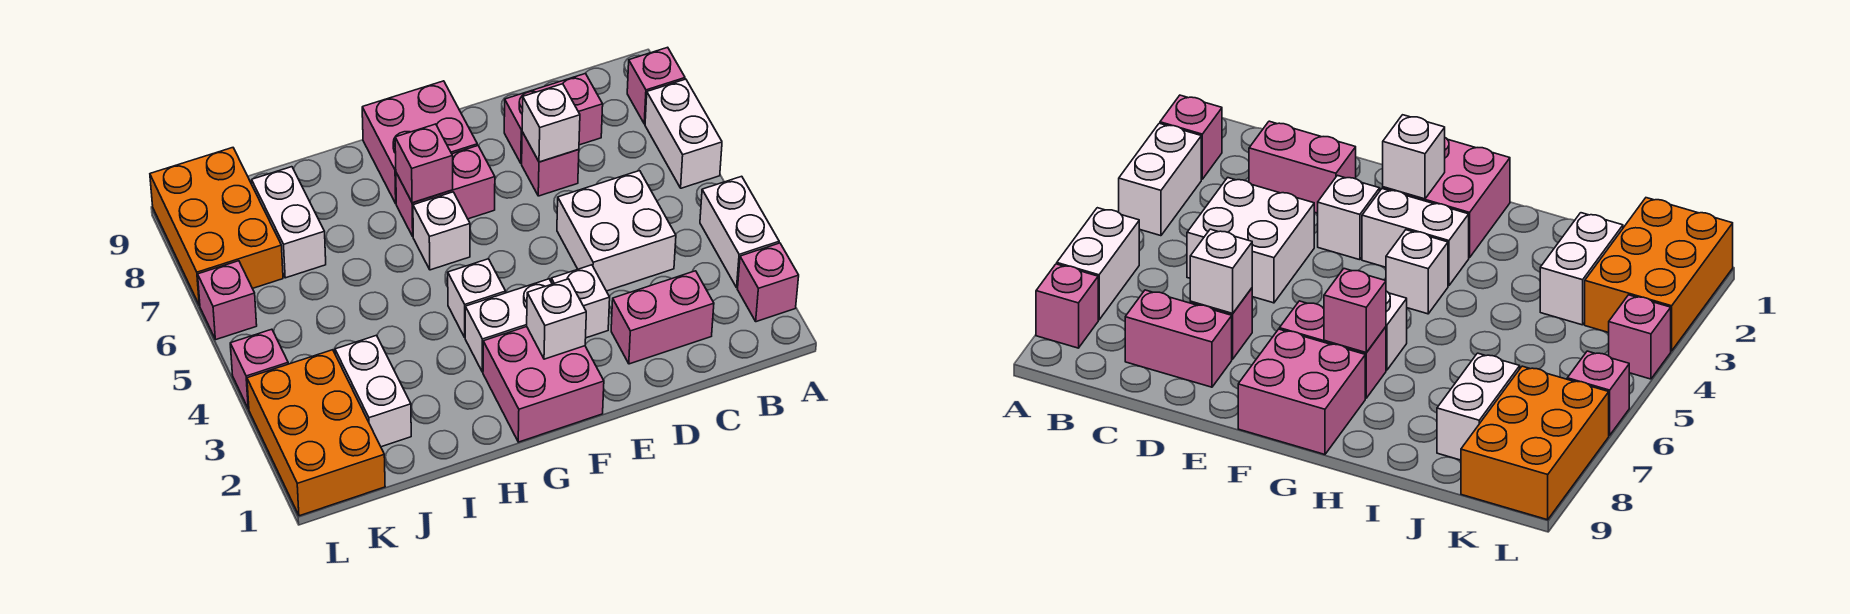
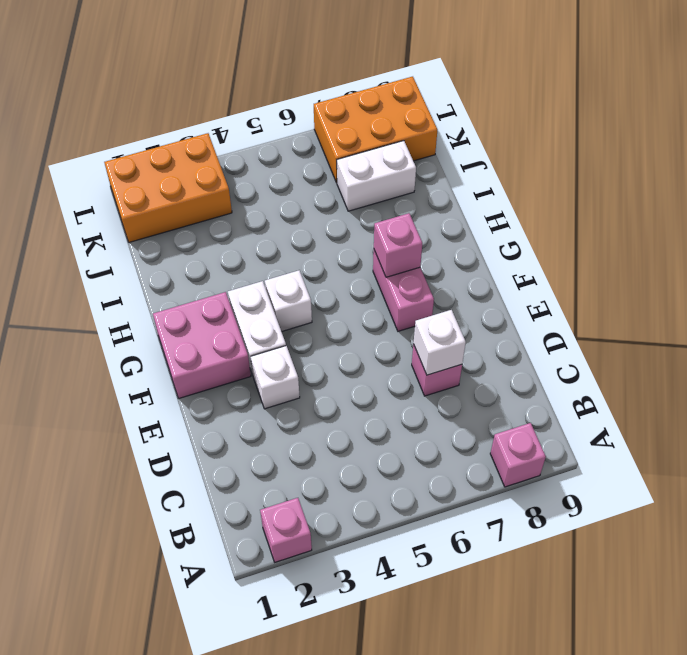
none -> white 1x2 brick [700,176,779,288]
none -> white 1x2 brick [645,79,722,188]
none -> pink 1x2 brick [611,271,714,364]

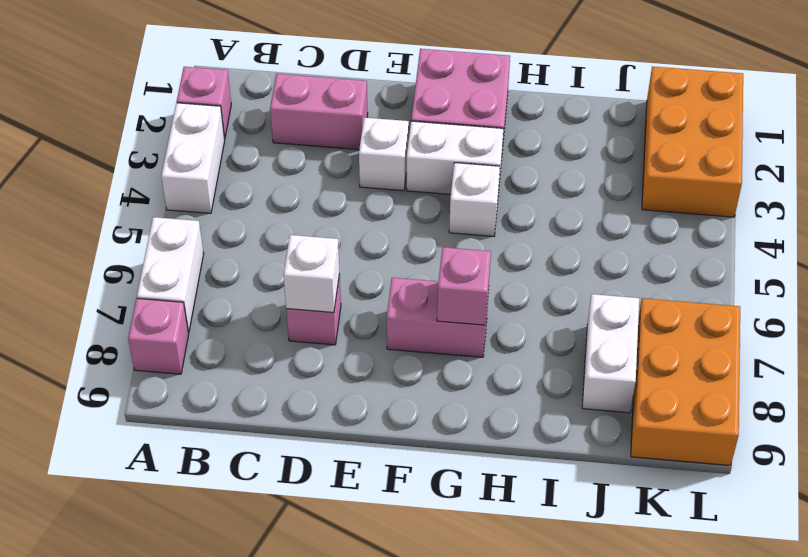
none -> white 2x2 brick [557,171,676,291]
none -> pink 1x2 brick [504,73,603,164]
none -> pink 2x2 brick [362,81,477,203]

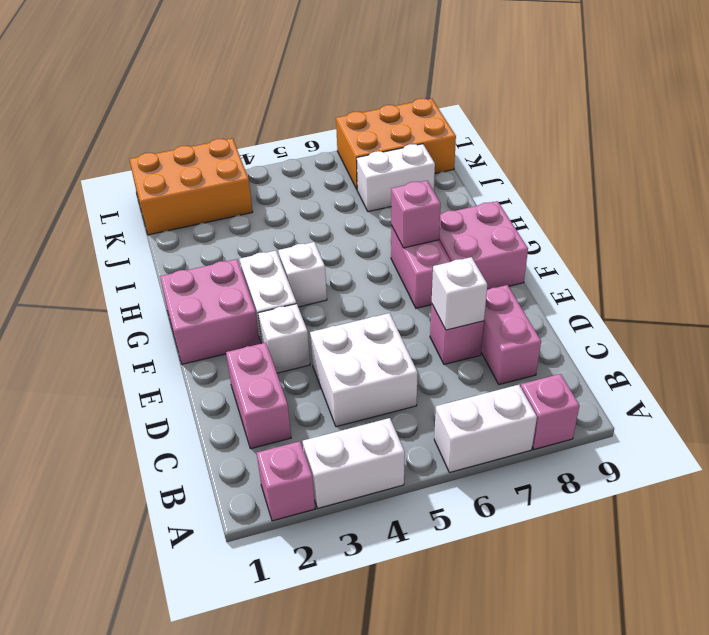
none -> white 1x1 brick [413,192,470,270]
none -> white 1x2 brick [335,335,411,447]
none -> pink 1x1 brick [230,329,288,409]

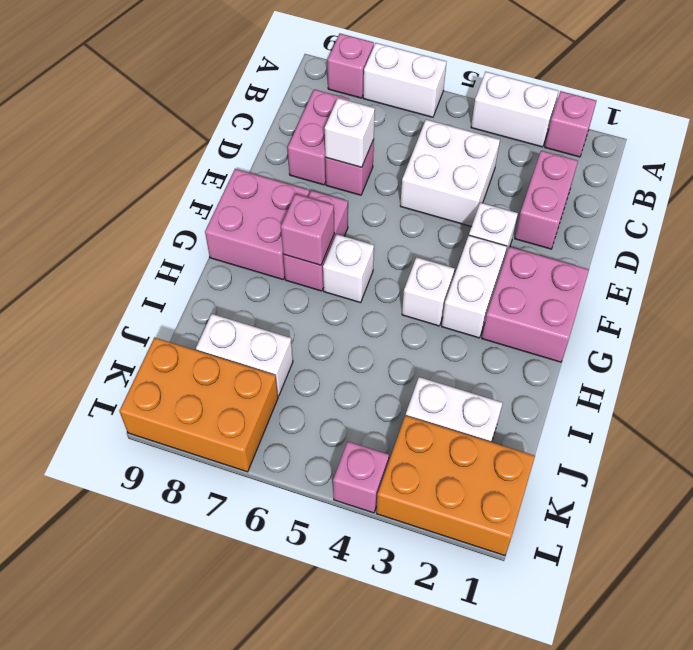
none -> pink 1x1 brick [198,261,257,340]
none -> white 1x1 brick [527,279,586,359]

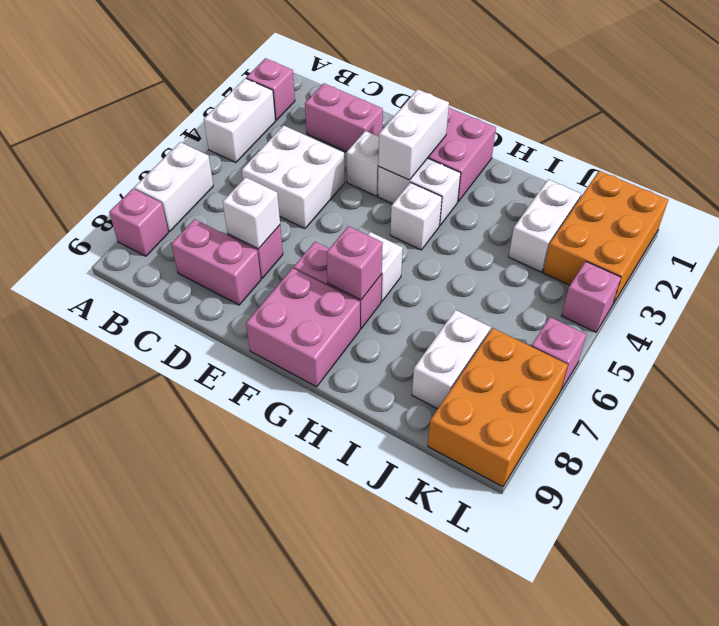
white 1x2 brick [378,89,449,180] -> white 1x1 brick [527,279,586,359]

